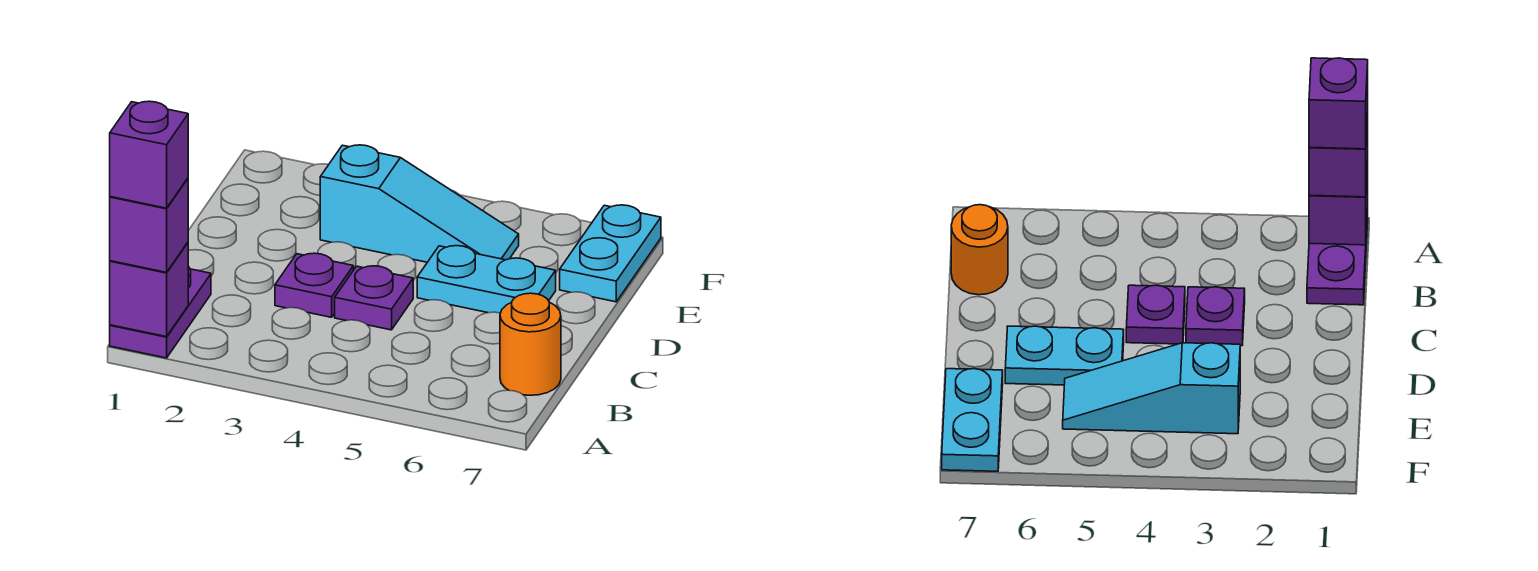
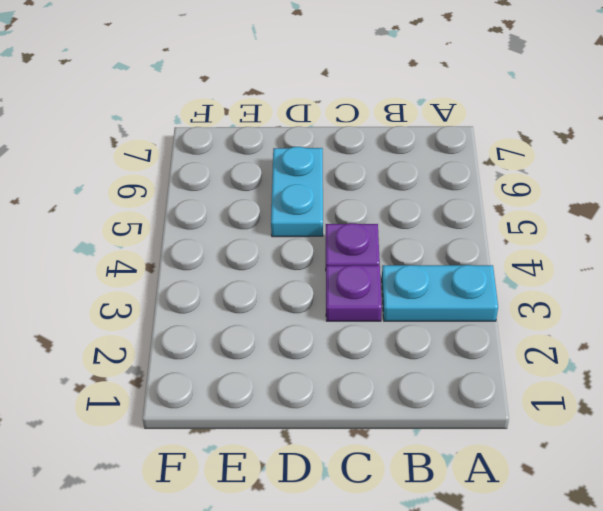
cyan 1x2 plate [382,265,498,321] -> cyan 1x2 plate moved to [560,205,661,302]
none -> purple 1x2 plate [110,267,211,358]
none -> orange 1x1 round brick [500,293,561,395]

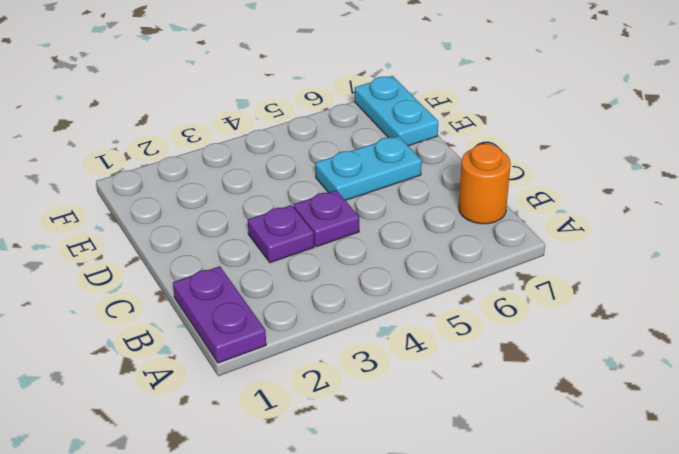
none -> cyan 1x3 slope [320,145,519,262]
none -> purple 1x1 brick [110,243,188,337]

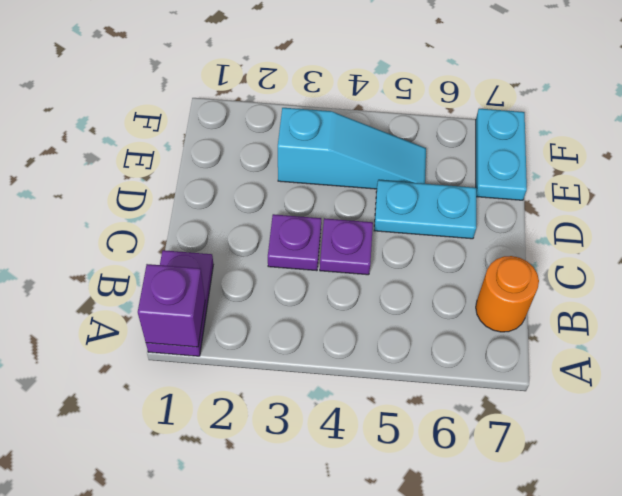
none -> purple 1x1 brick [110,178,188,272]
none -> purple 1x1 brick [110,101,188,208]

